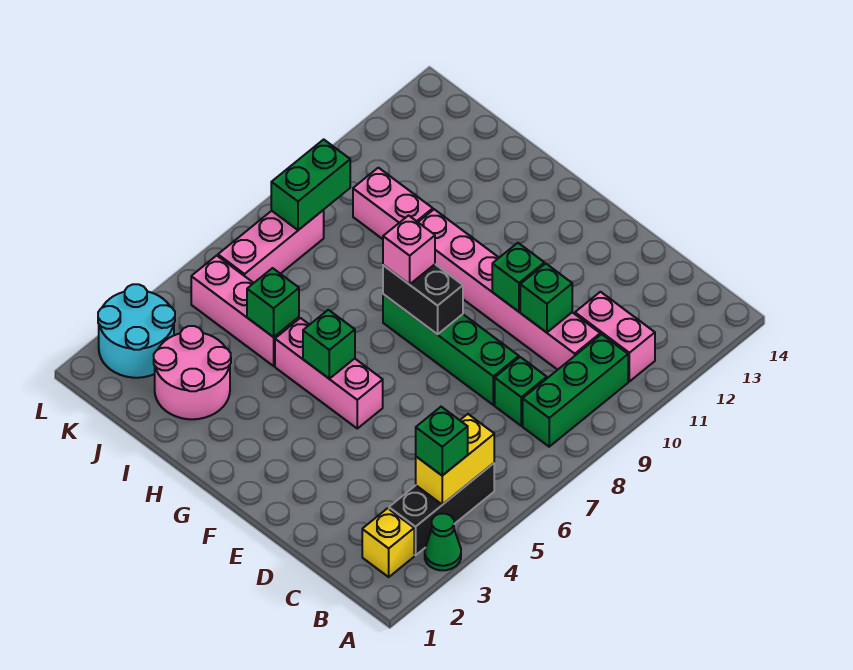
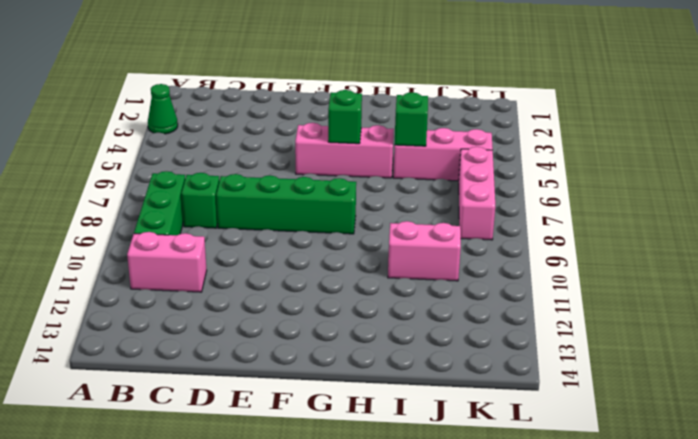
none -> yellow 1x1 brick [362,508,414,577]
none -> black 1x3 brick [389,463,494,555]
none -> pink 1x6 brick [418,209,600,370]

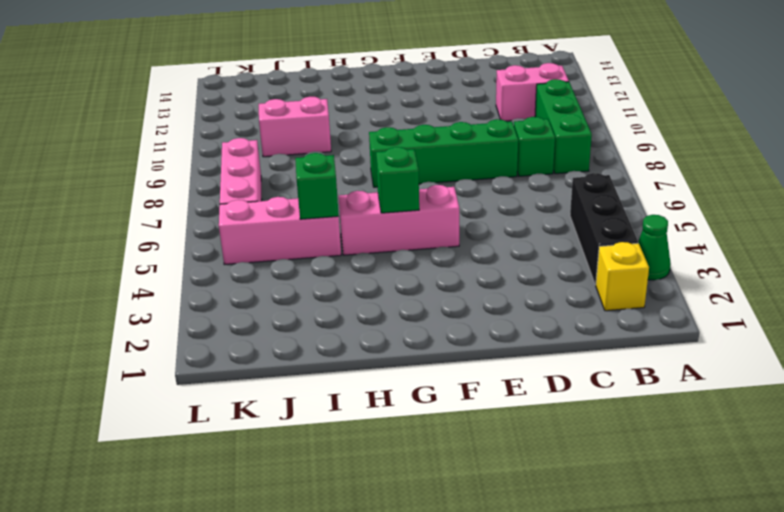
none -> pink 1x6 brick [418,209,600,370]
none -> pink 2x2 round brick [154,326,231,419]
none -> cyan 2x2 round brick [98,284,175,378]

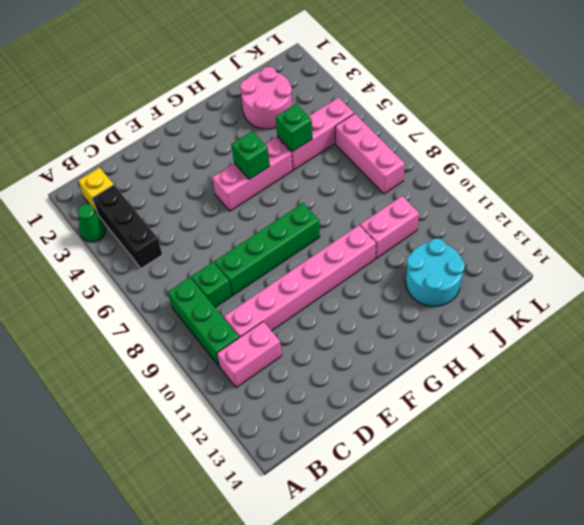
cyan 2x2 round brick [406,238,465,306] -> cyan 2x2 round brick moved to [98,284,175,378]
none -> yellow 1x2 brick [416,414,494,505]
none -> green 1x1 brick [520,264,572,333]
none -> green 1x1 brick [492,243,544,312]

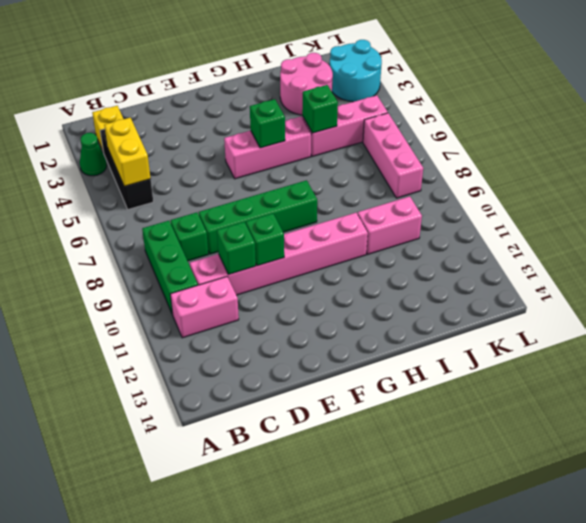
none -> black 1x2 brick [383,264,463,334]
none -> green 1x2 brick [271,139,350,230]
none -> green 1x1 brick [416,407,468,476]

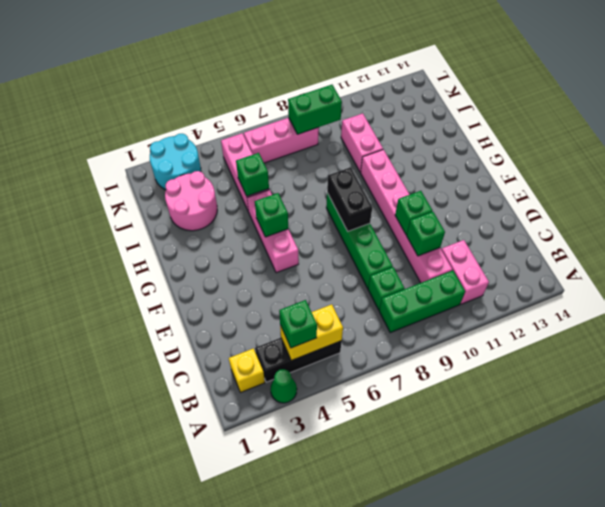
none -> pink 1x1 brick [383,215,435,284]

